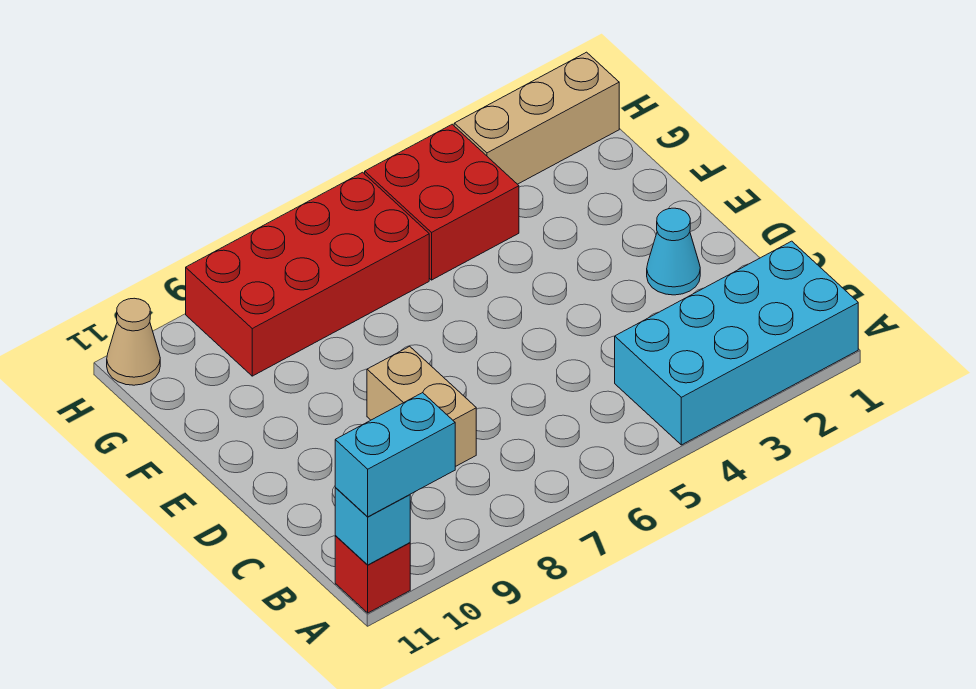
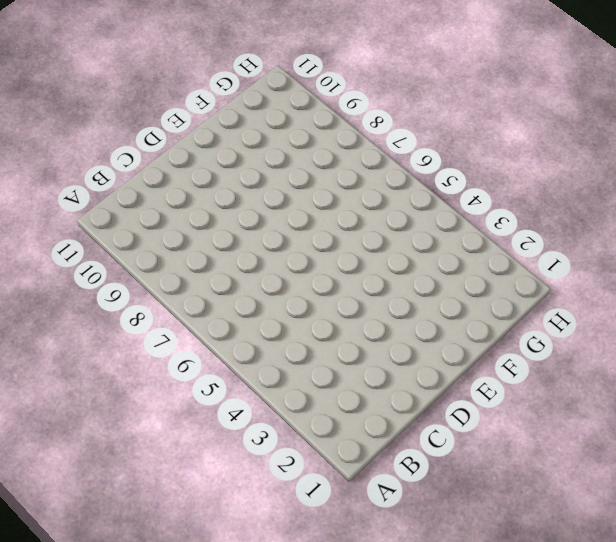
none -> cyan 2x4 brick [615,241,858,445]
none -> red 1x1 brick [335,536,410,613]

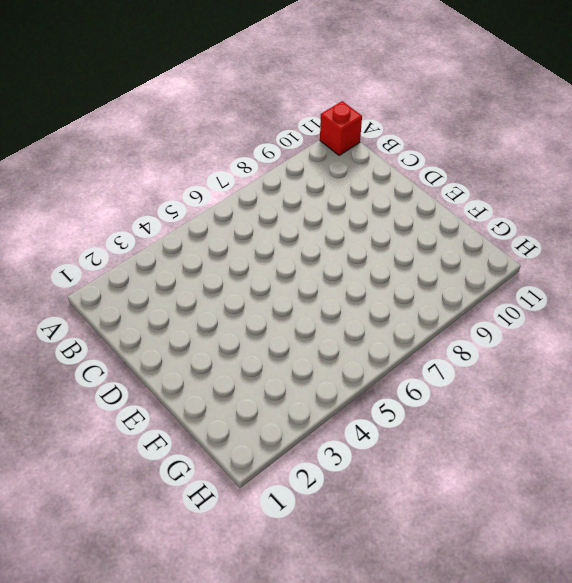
none -> cyan 2x4 brick [615,241,858,445]
none -> tan 1x2 brick [367,346,476,467]

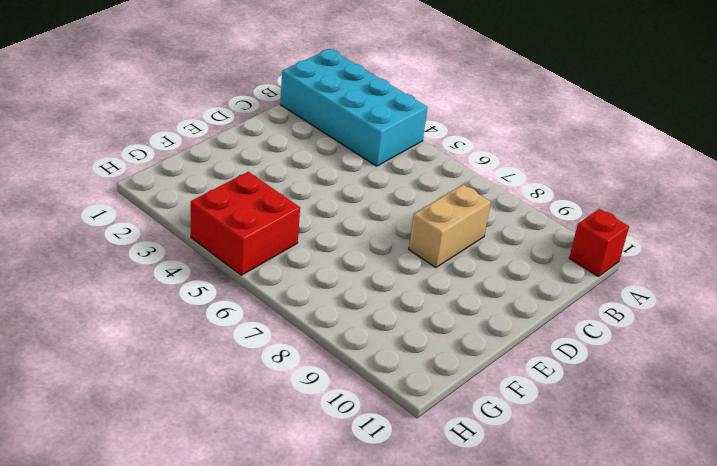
none -> cyan 1x1 cone [647,208,700,295]
none -> red 2x4 brick [186,172,429,376]

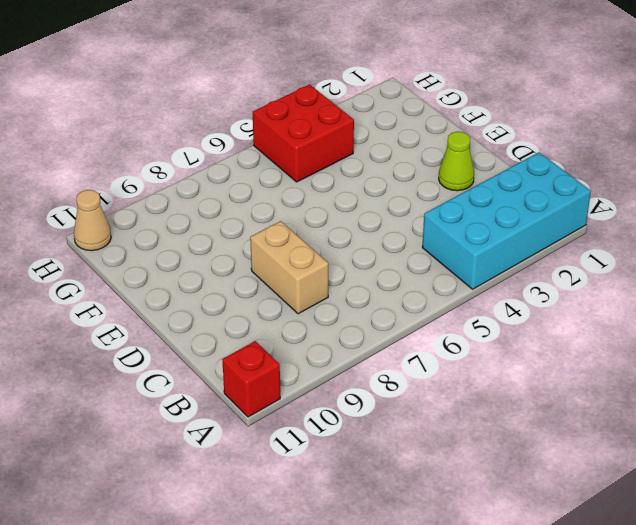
lime 1x1 cone [439,132,474,191] -> cyan 1x1 cone [647,208,700,295]
none -> red 2x4 brick [186,172,429,376]
none -> tan 1x3 brick [454,52,619,184]

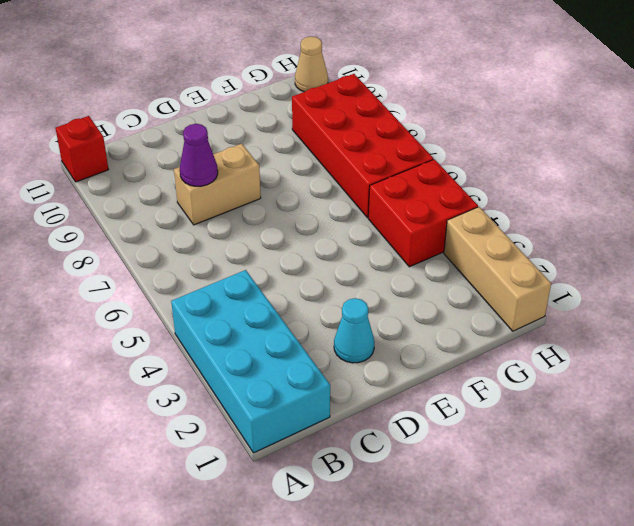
purple 1x1 cone [180,124,218,186] -> none
none -> cyan 1x1 brick [335,488,410,565]
none -> cyan 1x2 brick [335,393,455,517]

